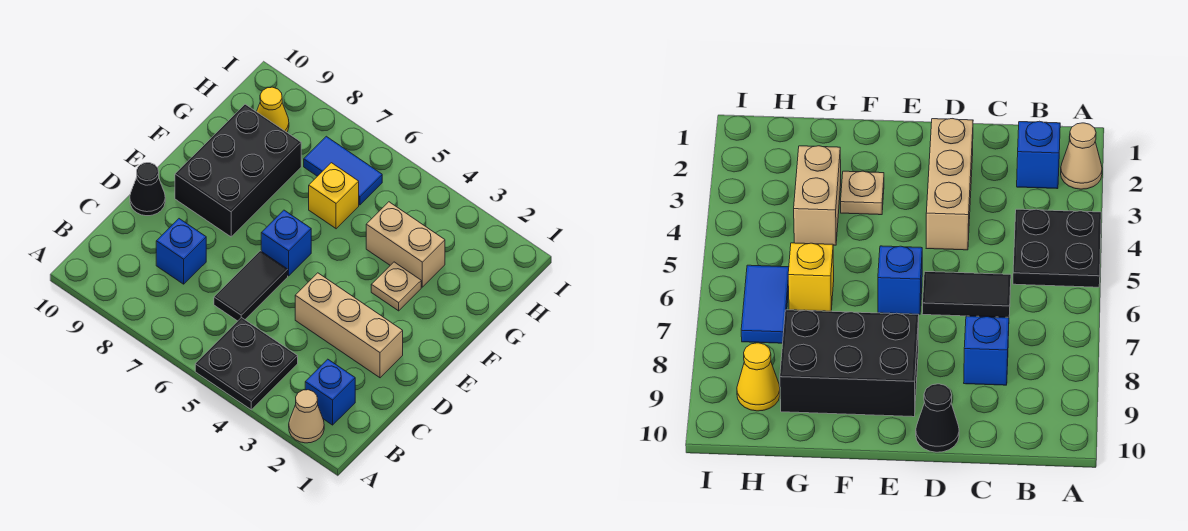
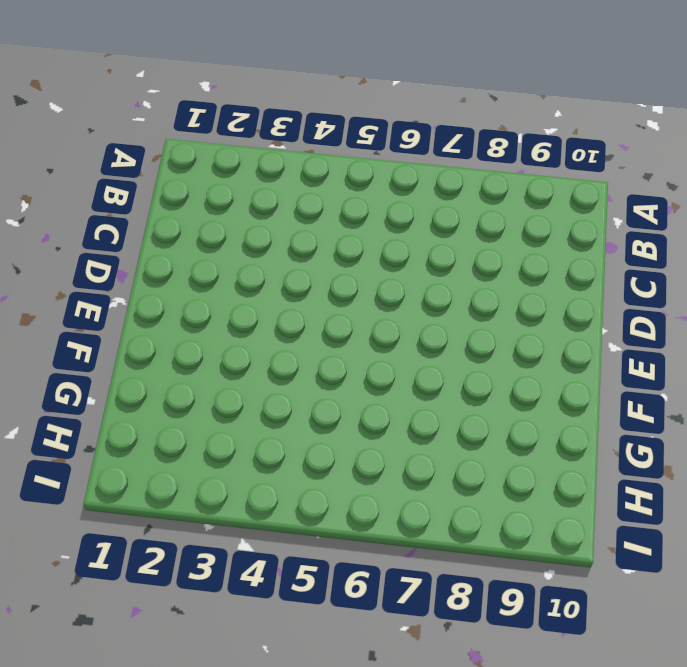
none -> tan 1x1 cone [289,390,324,443]
none -> black 2x2 plate [195,317,298,410]
none -> blue 1x1 brick [305,359,355,425]

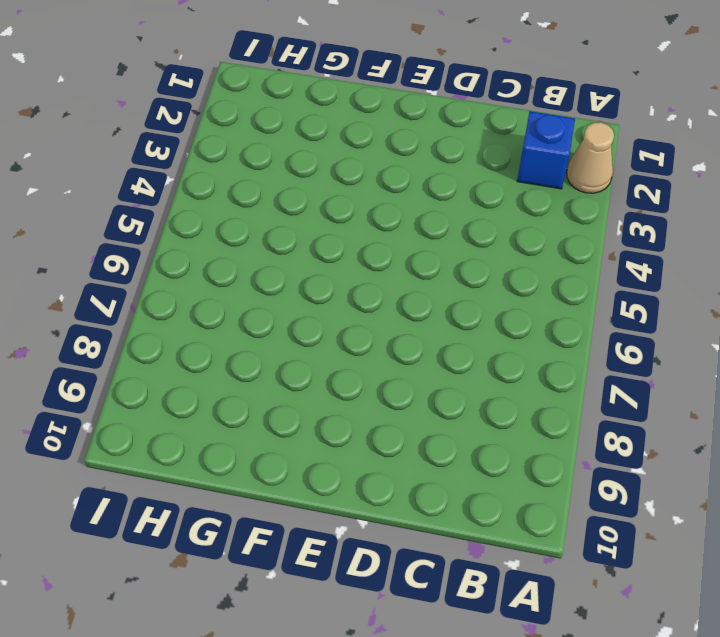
none -> black 2x2 plate [195,317,298,410]
none -> black 1x2 tile [214,251,288,321]
none -> blue 1x1 brick [156,219,206,284]

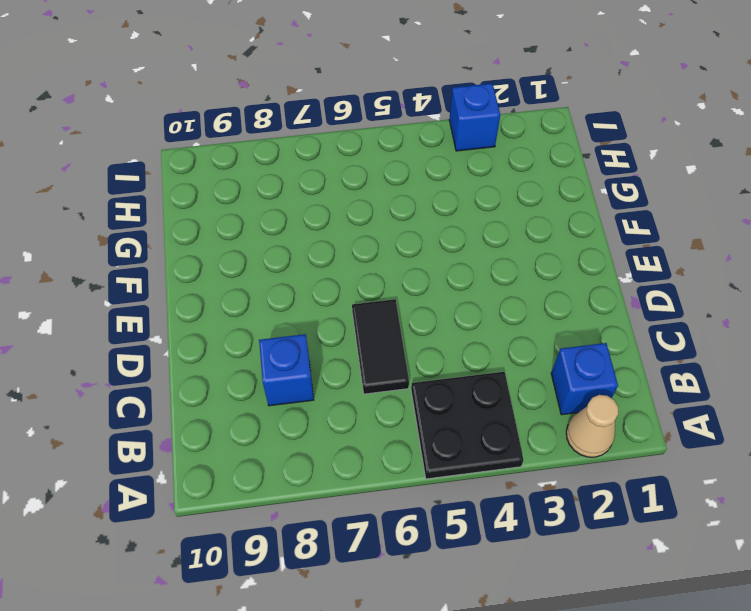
blue 1x1 brick [449,83,500,151] -> blue 1x1 brick moved to [261,210,311,276]
none -> tan 1x3 brick [295,273,403,378]
none -> black 1x1 cone [130,163,165,216]
none -> black 2x3 brick [175,104,301,237]

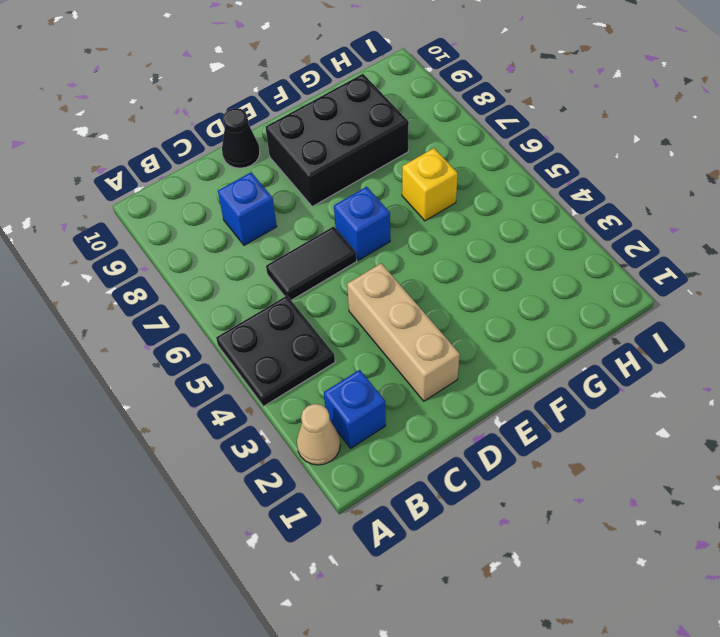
none -> tan 1x1 plate [371,262,421,311]
none -> tan 1x2 brick [366,202,445,287]
none -> blue 1x2 tile [304,136,382,205]

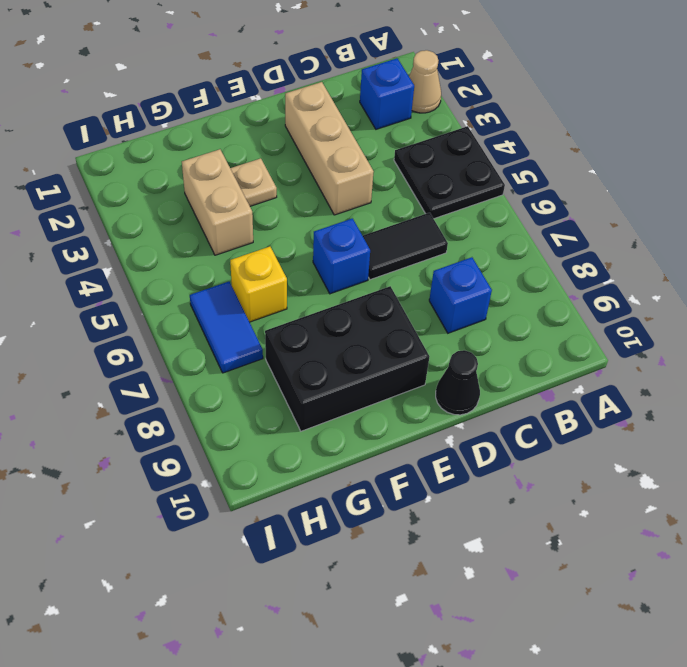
none -> yellow 1x1 cone [257,87,289,132]

